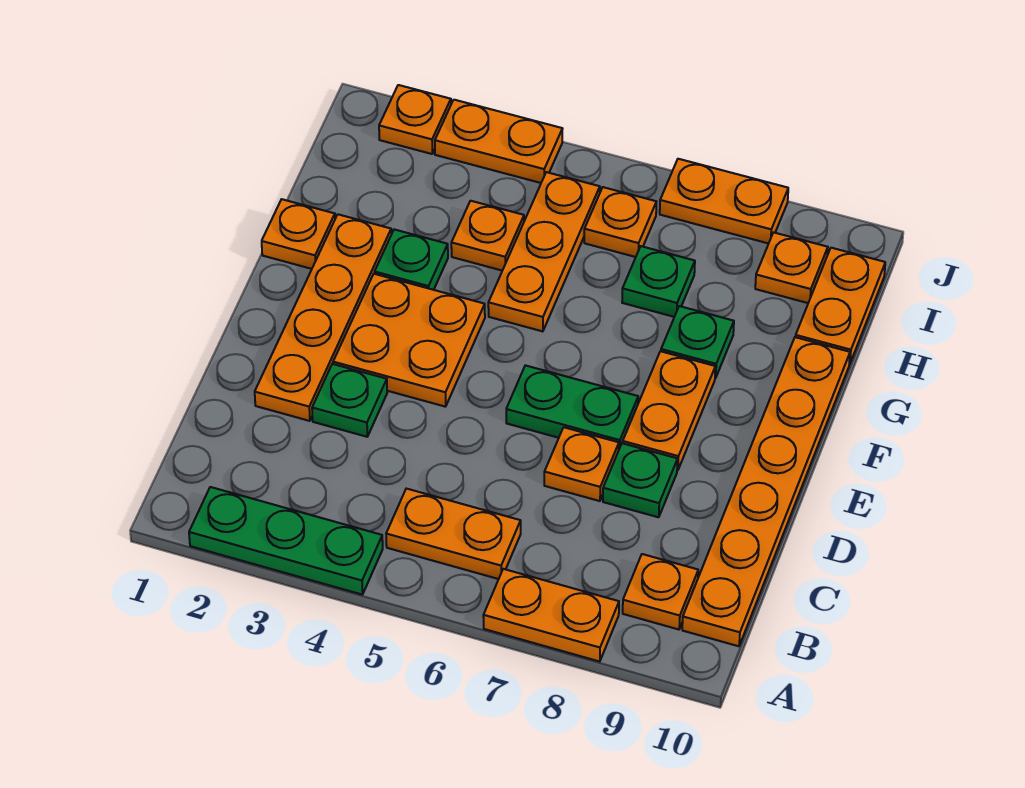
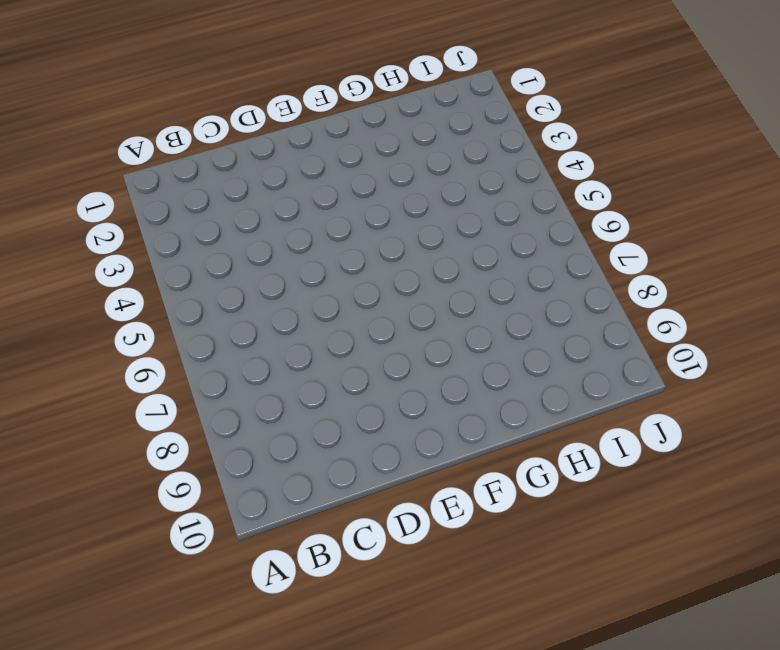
none -> green 1x3 plate [189,487,383,595]
none -> orange 1x2 plate [483,569,619,662]
none -> orange 1x2 plate [386,489,521,579]

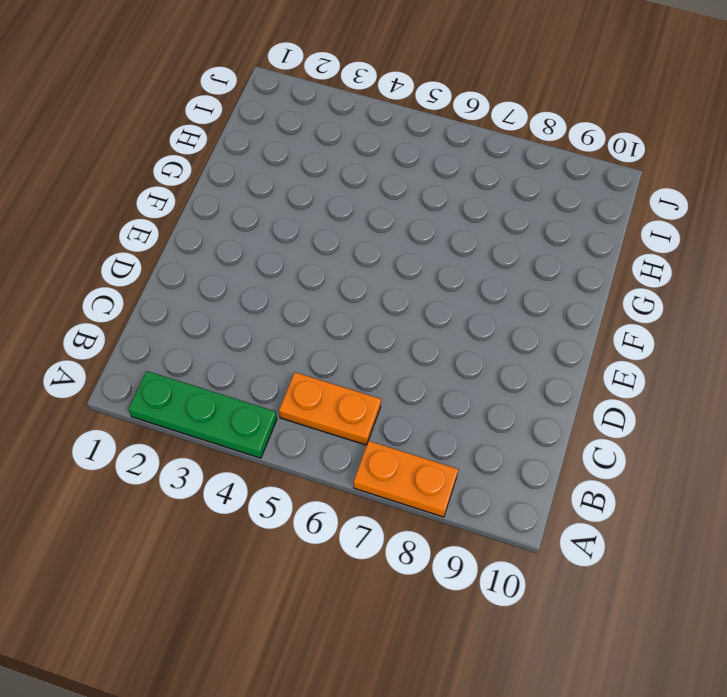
none -> orange 1x1 plate [623,554,698,629]
none -> orange 1x6 plate [682,337,850,646]
none -> orange 1x4 plate [255,214,391,421]

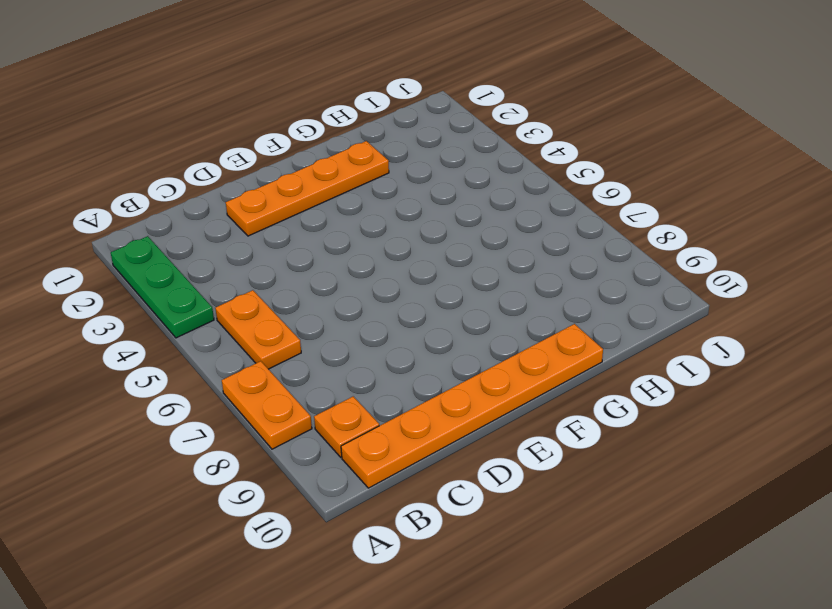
none -> green 1x1 plate [312,364,387,437]
none -> orange 1x1 plate [544,427,619,501]
none -> green 1x1 plate [603,443,678,517]

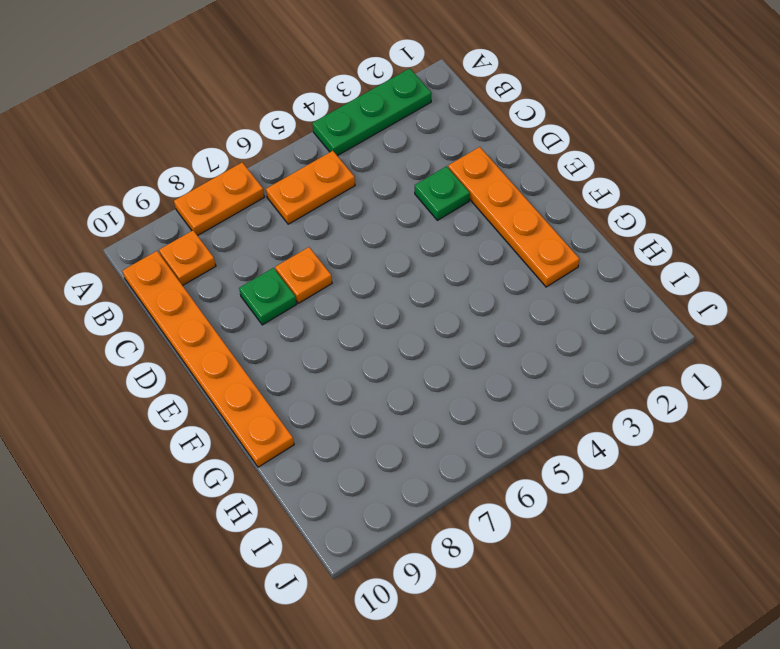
none -> orange 2x2 plate [333,274,485,407]
none -> green 1x2 plate [506,365,638,449]
none -> orange 1x2 plate [623,351,715,470]

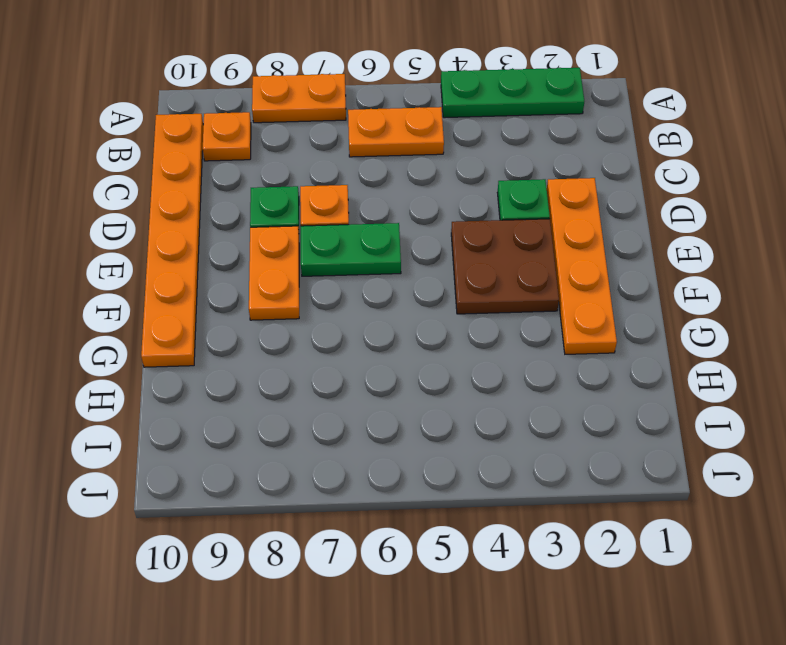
brown 2x2 plate [451,219,559,314] -> orange 2x2 plate [333,274,485,407]
none -> orange 1x1 plate [262,199,335,269]
none -> green 1x1 plate [375,229,448,290]
none -> orange 1x3 plate [488,172,600,331]

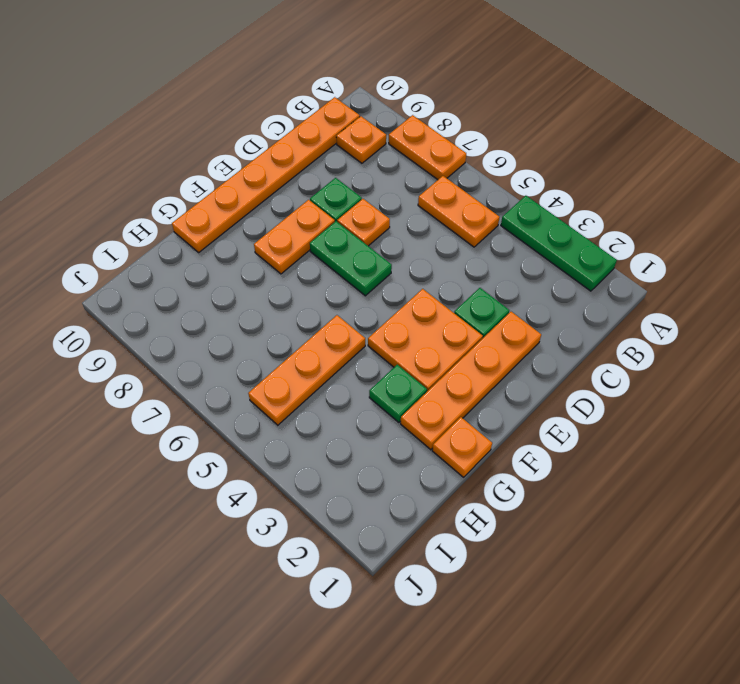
none -> green 1x1 plate [661,306,734,378]
none -> orange 1x1 plate [451,201,524,271]
none -> green 1x1 plate [622,246,695,317]

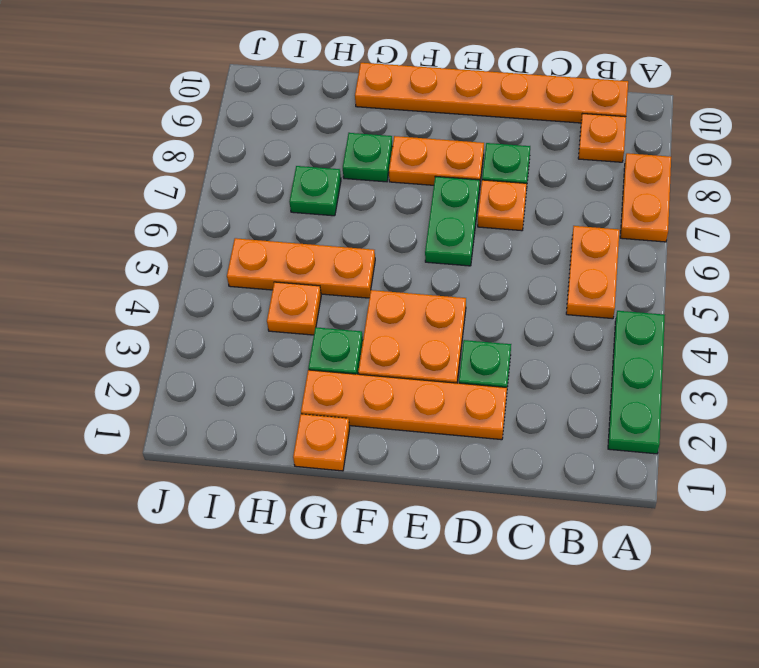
none -> orange 1x2 plate [796,248,885,364]
none -> orange 1x1 plate [584,187,656,257]
none -> orange 1x1 plate [755,232,828,303]

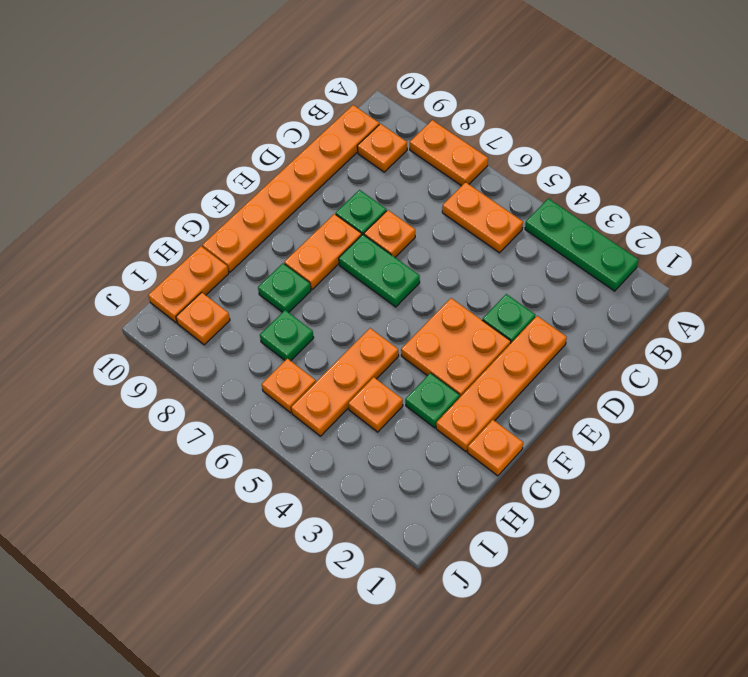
none -> orange 1x1 plate [379,85,451,154]
none -> orange 1x2 plate [435,100,562,183]
none -> orange 1x2 plate [660,159,788,244]

